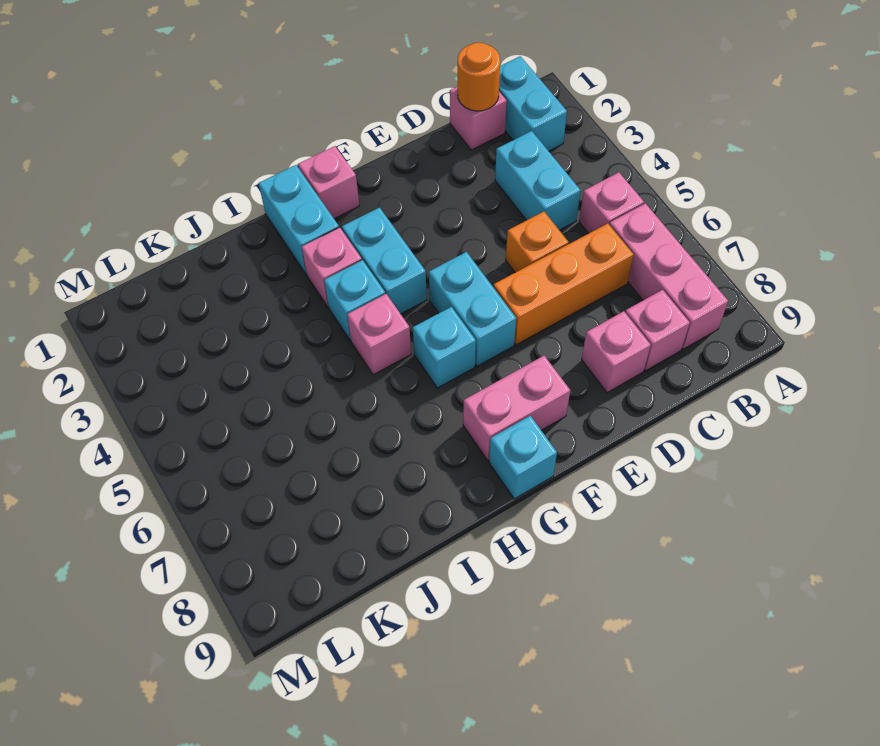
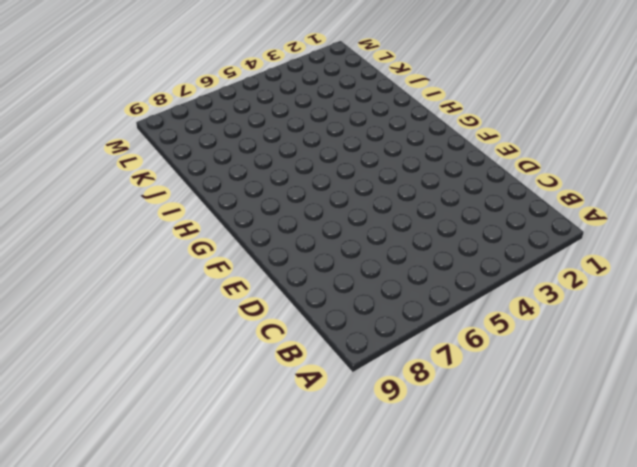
none -> cyan 1x2 brick [499,56,567,151]
none -> pink 1x1 brick [579,172,644,233]
none -> pink 1x3 brick [609,203,728,349]

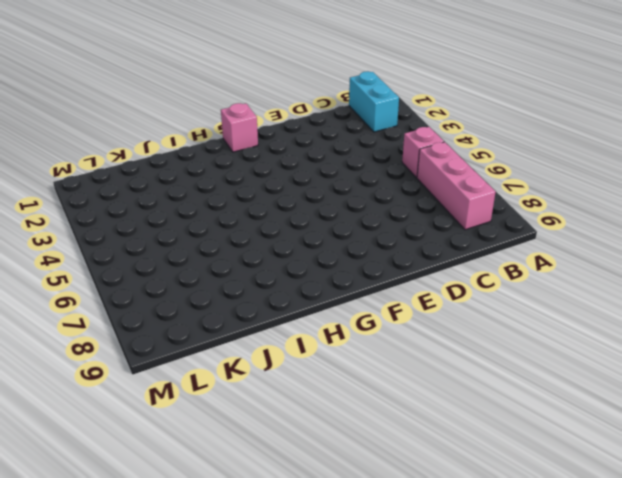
none -> pink 1x1 brick [450,87,507,150]
none -> cyan 1x2 brick [495,131,581,230]
none -> orange 1x3 brick [493,224,634,345]

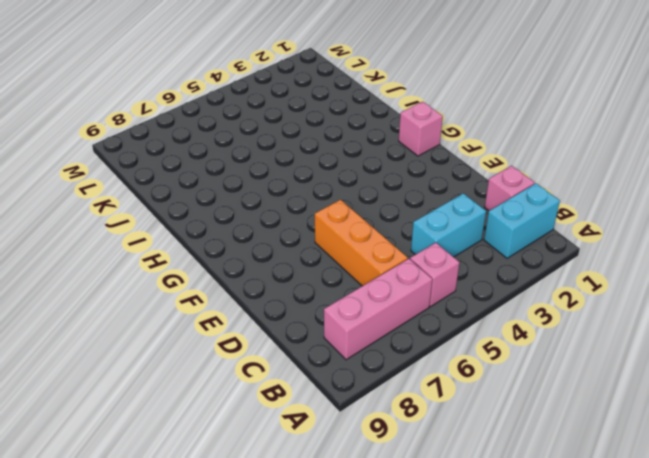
none -> pink 1x1 brick [625,290,690,371]
none -> orange 1x1 brick [506,212,569,273]
none -> pink 1x1 brick [582,311,651,393]

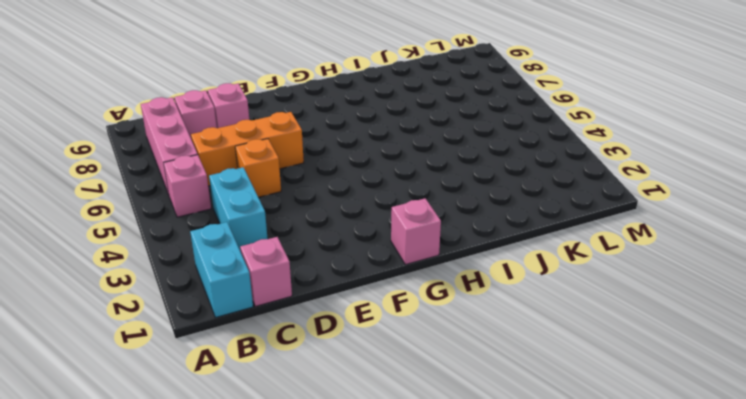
none -> cyan 1x2 brick [429,252,516,366]
none -> pink 1x2 brick [463,356,570,461]
none -> cyan 1x2 brick [342,208,427,314]

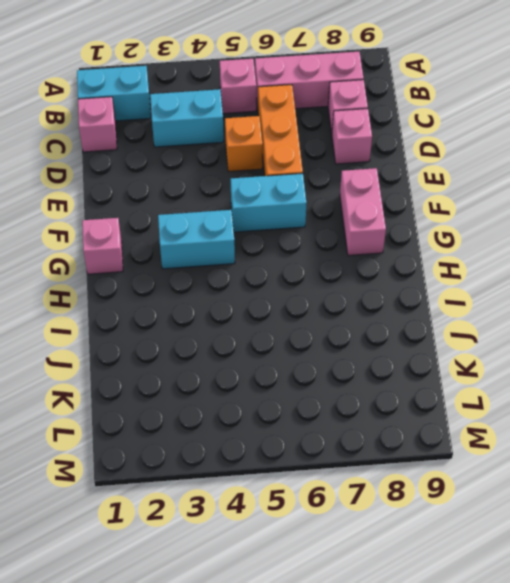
none -> cyan 1x1 brick [413,307,476,388]
none -> cyan 1x1 brick [489,416,557,499]
none -> cyan 1x2 brick [259,165,339,275]

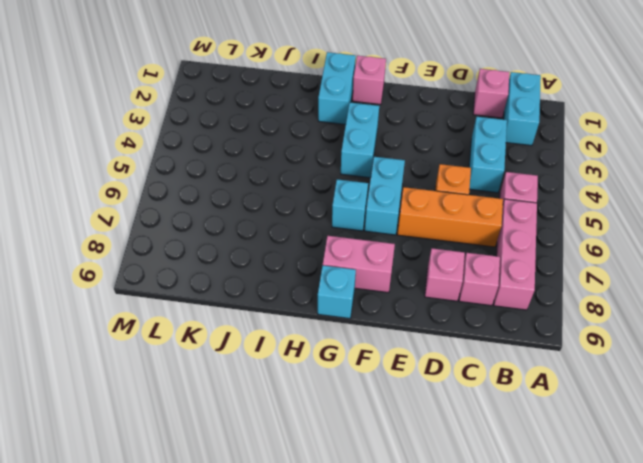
none -> pink 1x1 brick [302,227,362,307]
none -> cyan 1x1 brick [324,260,385,340]
none -> pink 1x1 brick [347,294,411,375]

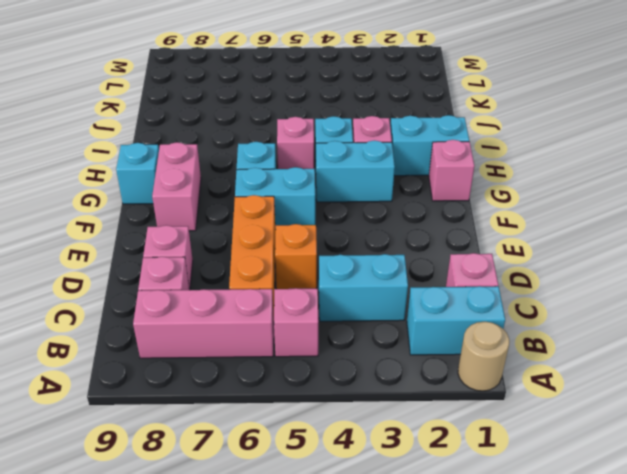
tan 1x1 round brick [458,322,509,391] -> none
none -> orange 1x1 round brick [458,43,500,111]

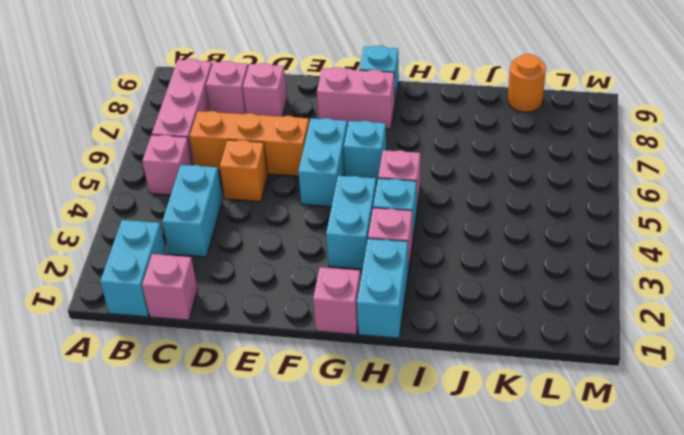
orange 1x1 round brick [508,54,546,112] -> orange 1x1 round brick moved to [458,43,500,111]

